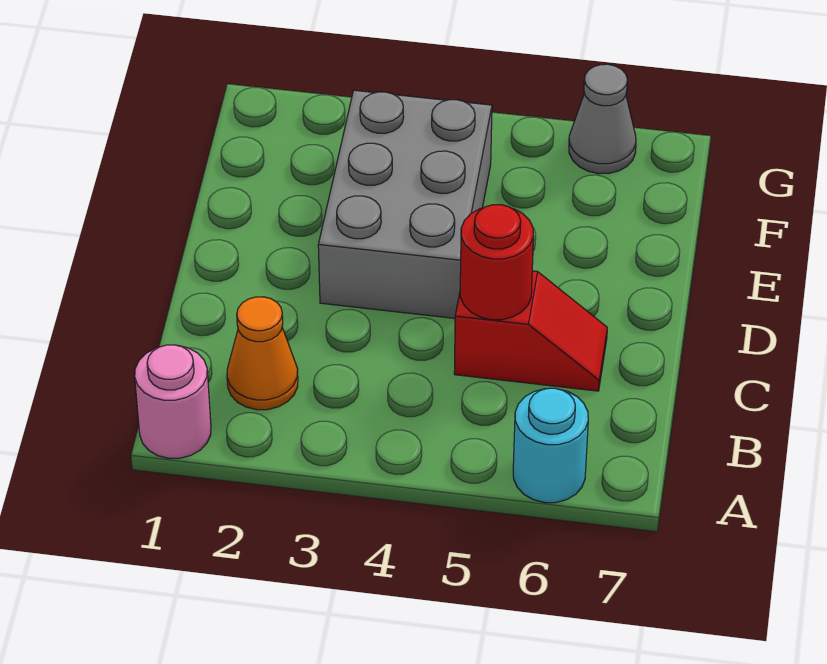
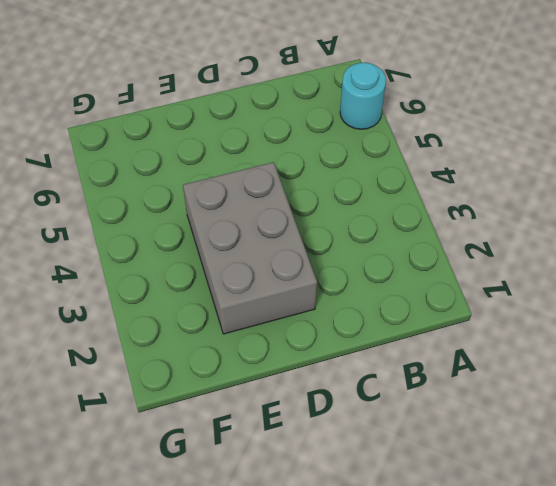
grey 2x3 brick [183,162,317,334] -> grey 2x3 brick turned to [318,90,492,318]
none -> pink 1x1 round brick [135,345,211,458]
none -> orange 1x1 cone [227,297,298,410]

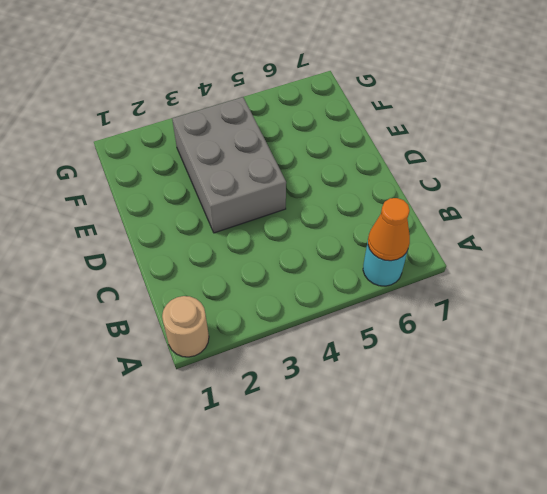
tan 1x1 round brick [162,296,209,357] -> pink 1x1 round brick [135,345,211,458]
orange 1x1 cone [368,198,410,261] -> orange 1x1 cone moved to [227,297,298,410]
none -> red 1x2 slope [454,271,607,391]
none -> grey 1x1 cone [569,64,636,174]

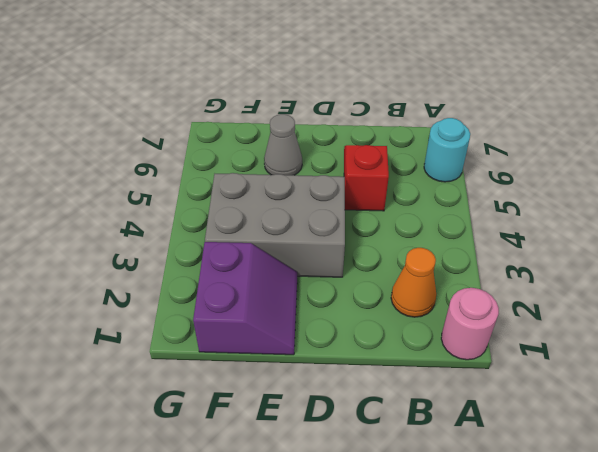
purple 2x2 slope [193,242,297,355] -> none
grey 1x1 cone [264,114,302,175] -> grey 1x1 cone moved to [569,64,636,174]
none -> red 1x1 round brick [460,205,533,320]

